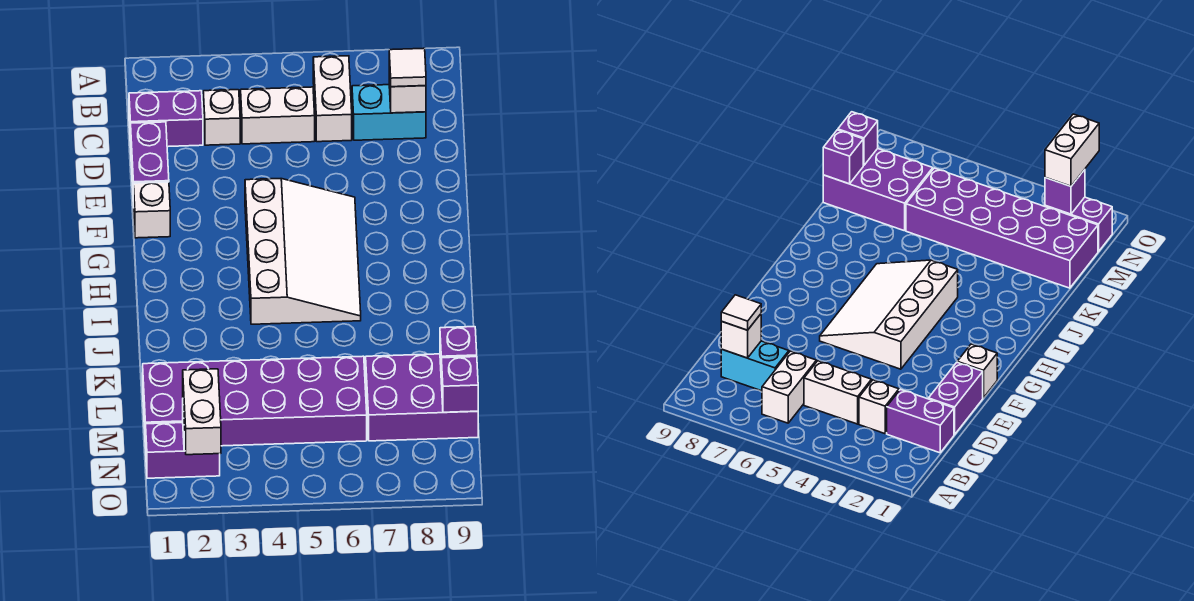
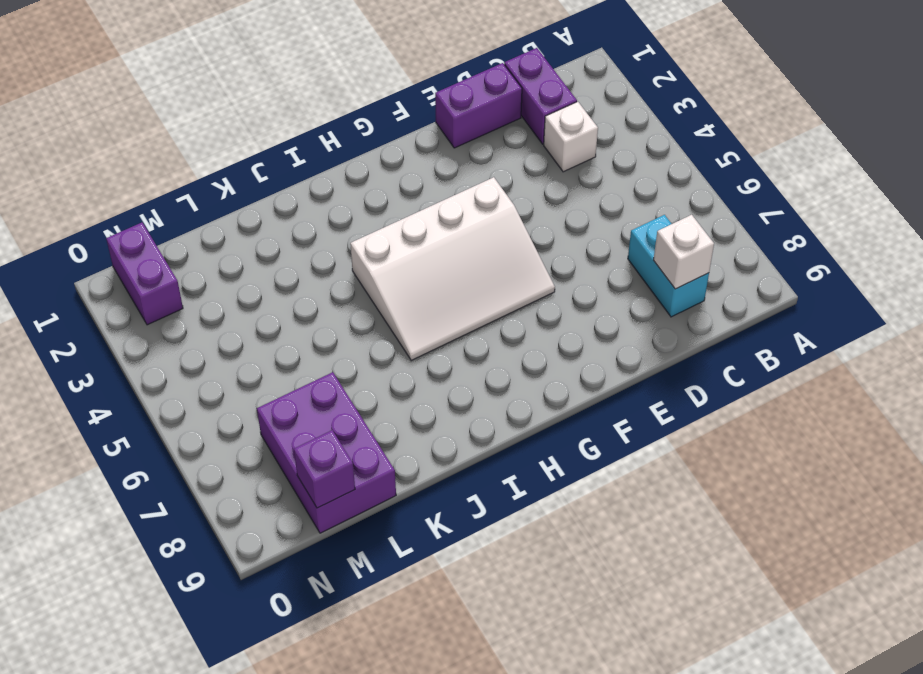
none -> white 1x2 brick [313,56,352,142]
none -> white 1x2 brick [241,87,315,144]
none -> white 1x1 brick [134,182,170,238]

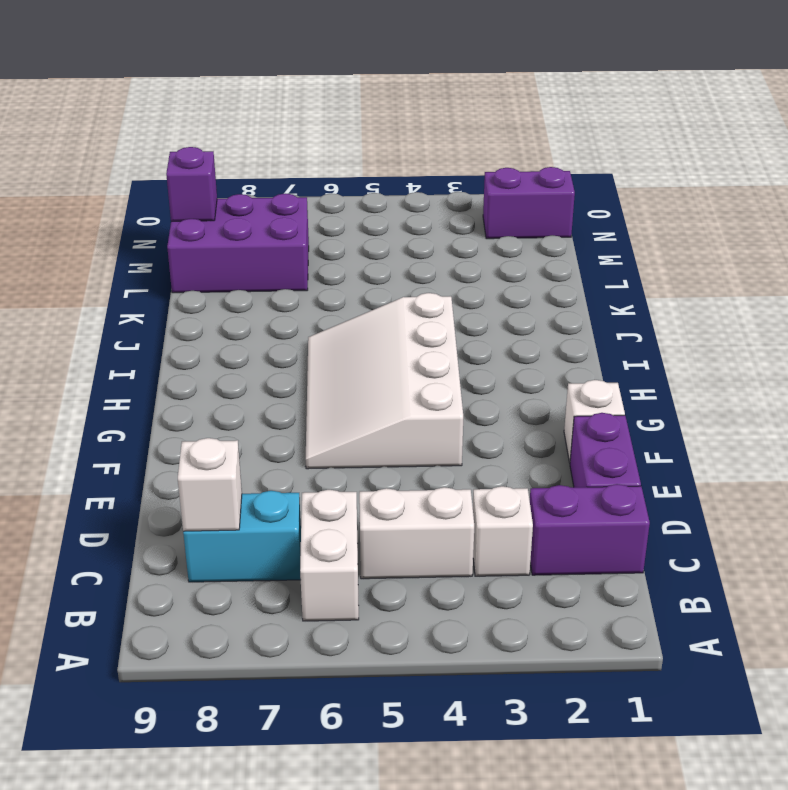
none -> purple 2x6 brick [143,356,367,448]
none -> purple 1x1 brick [440,327,477,364]
none -> purple 1x1 brick [1045,170,1085,214]

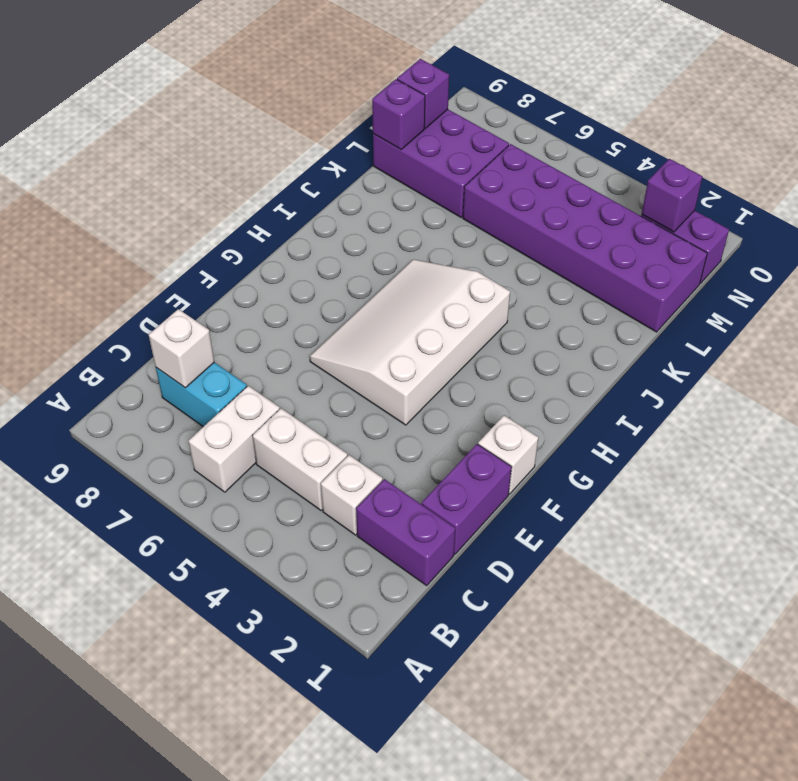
none -> white 1x1 tile [389,48,426,87]
none -> white 1x2 brick [183,369,221,455]

